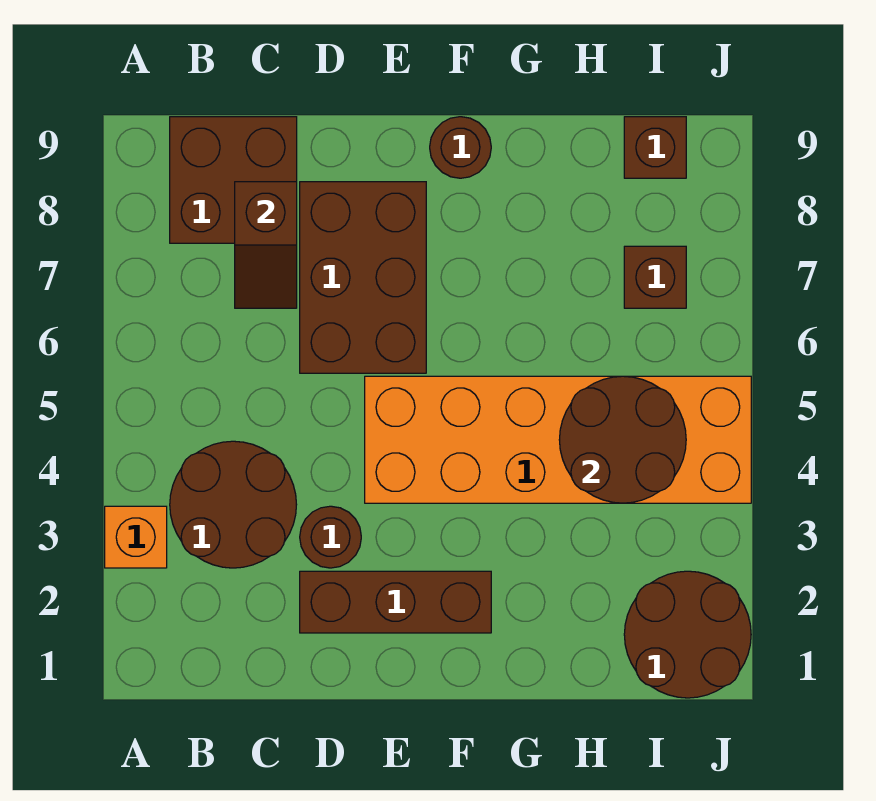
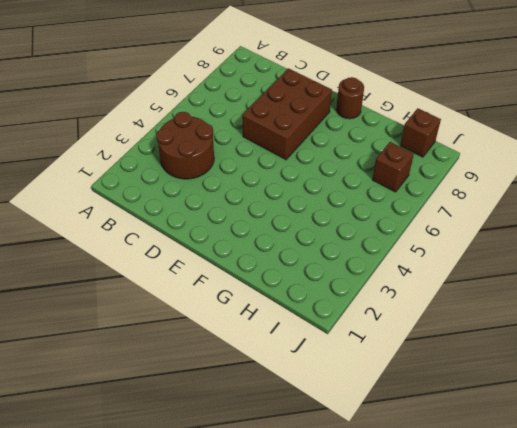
none -> orange 1x1 brick [105,506,167,568]
none -> brown 2x2 brick [170,117,297,243]
none -> brown 1x3 brick [300,571,491,633]

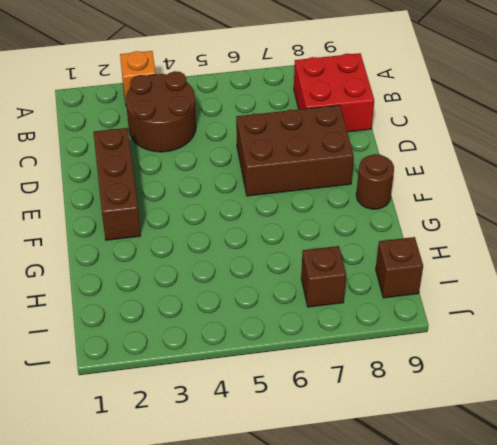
red 2x2 brick [294,53,374,132] -> brown 2x2 brick [170,117,297,243]
none -> brown 1x1 round brick [300,506,361,568]
none -> orange 2x6 brick [365,376,751,503]
none -> brown 2x2 round brick [624,571,751,698]

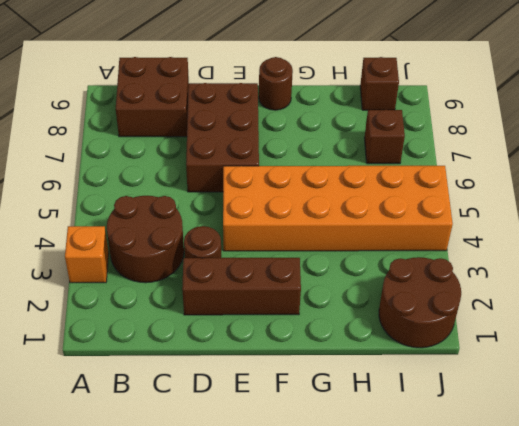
none -> brown 1x2 slope [235,182,297,308]
none -> brown 2x2 round brick [559,376,686,503]

